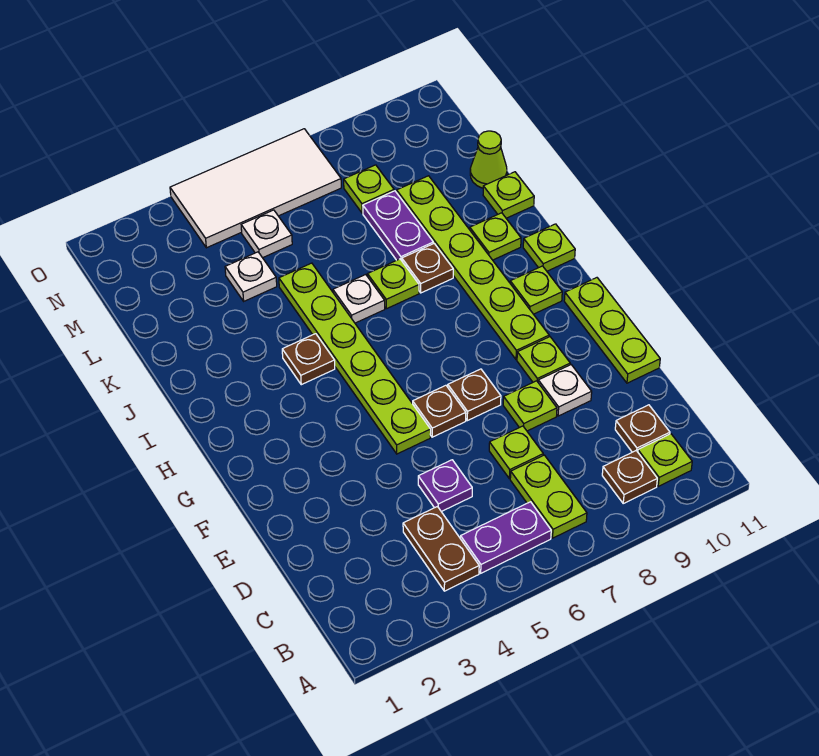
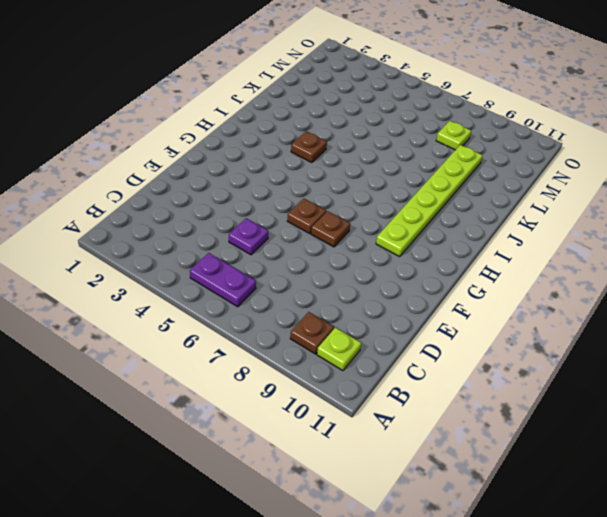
none -> brown 1x2 plate [403,507,479,591]
none -> lime 1x2 plate [510,455,587,538]
none -> brown 1x1 plate [615,405,670,452]
none -> lime 1x1 plate [489,426,543,479]

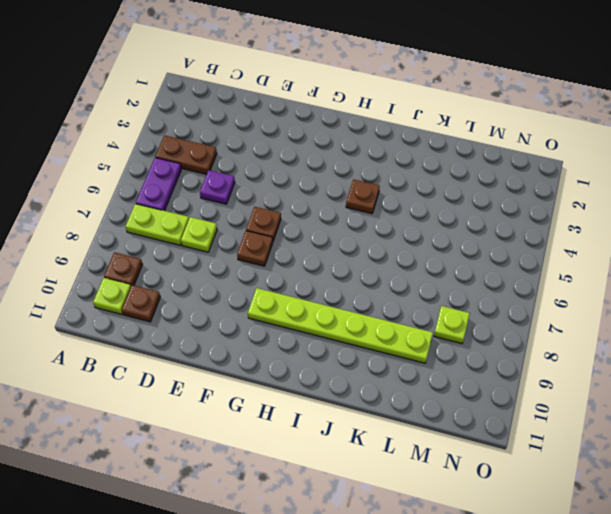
none -> lime 1x1 plate [503,381,557,431]
none -> white 1x1 plate [538,365,592,416]
none -> lime 1x3 plate [564,278,660,383]
none -> lime 1x6 plate [279,263,431,454]

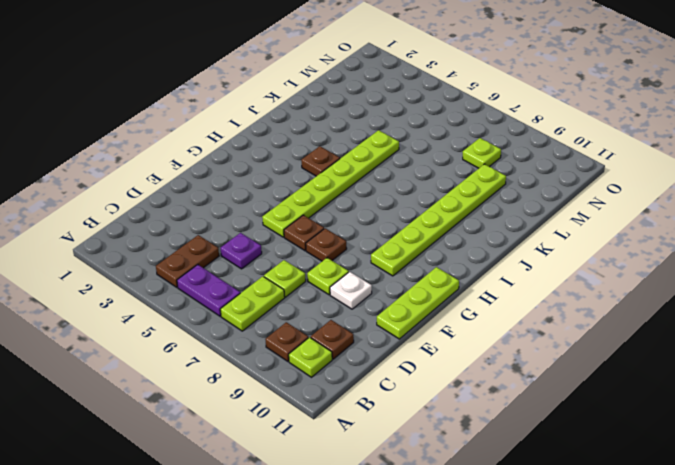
none -> lime 1x1 plate [517,337,570,382]
none -> lime 1x1 plate [510,266,562,314]
none -> lime 1x1 plate [523,224,575,271]
none -> white 1x1 plate [333,275,385,323]

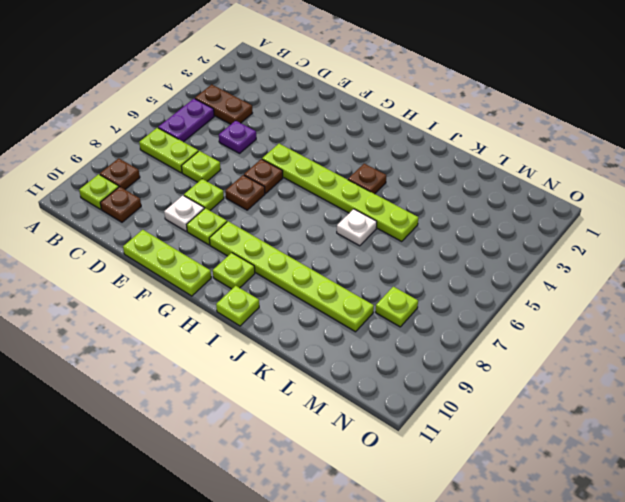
none -> lime 1x1 plate [367,259,419,309]
none -> brown 1x1 plate [402,244,453,293]
none -> lime 1x1 plate [470,213,521,260]
none -> purple 1x2 plate [363,191,433,260]

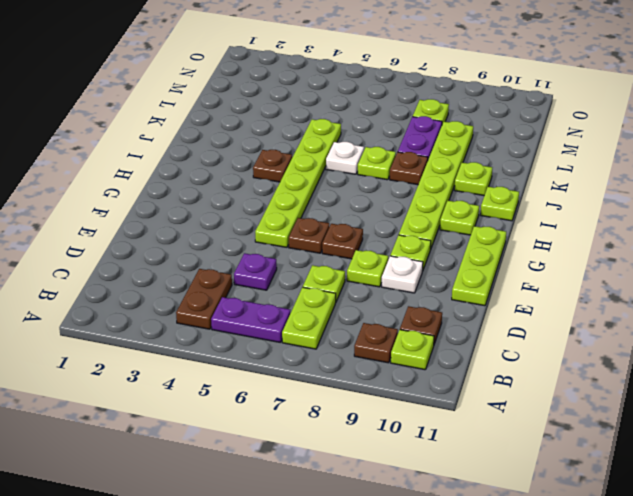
none -> lime 1x1 plate [483,172,534,218]
none -> white 1x1 plate [225,252,277,301]
none -> lime 1x1 cone [470,131,507,188]
none -> white 1x1 plate [241,210,292,258]

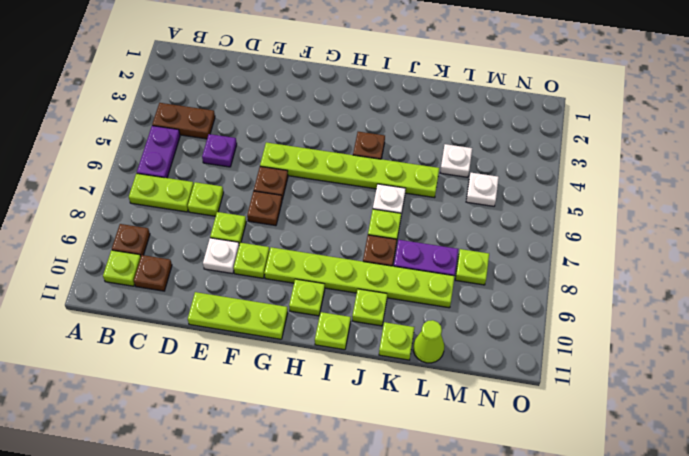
none -> white 2x4 tile [170,129,341,248]

